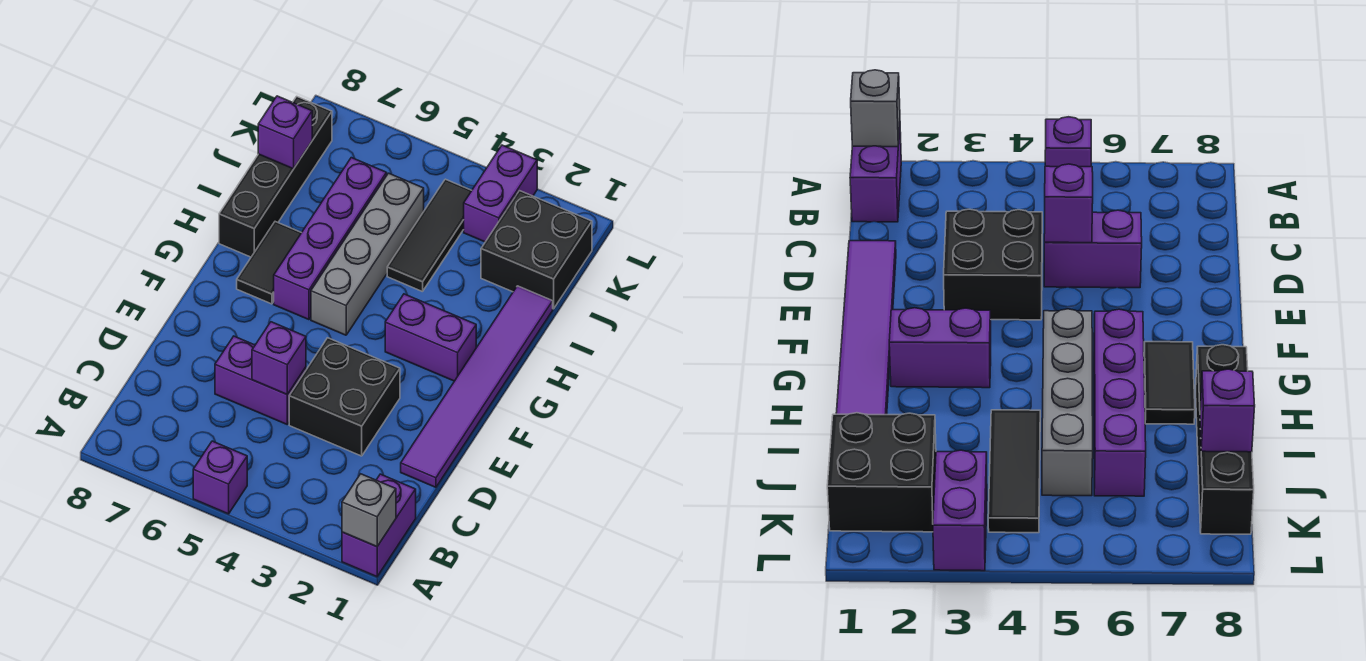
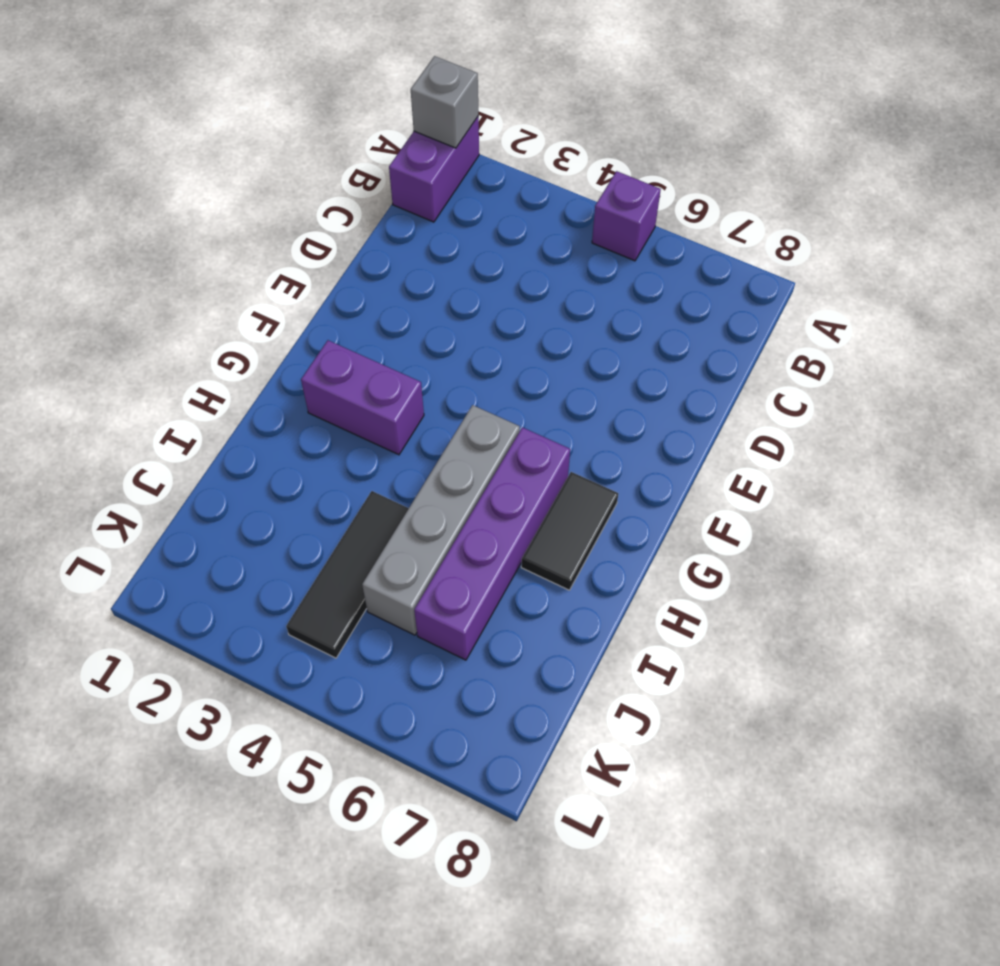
none -> purple 1x6 tile [401,286,553,487]
none -> black 2x2 brick [289,338,400,456]
none -> purple 1x2 brick [215,336,306,424]

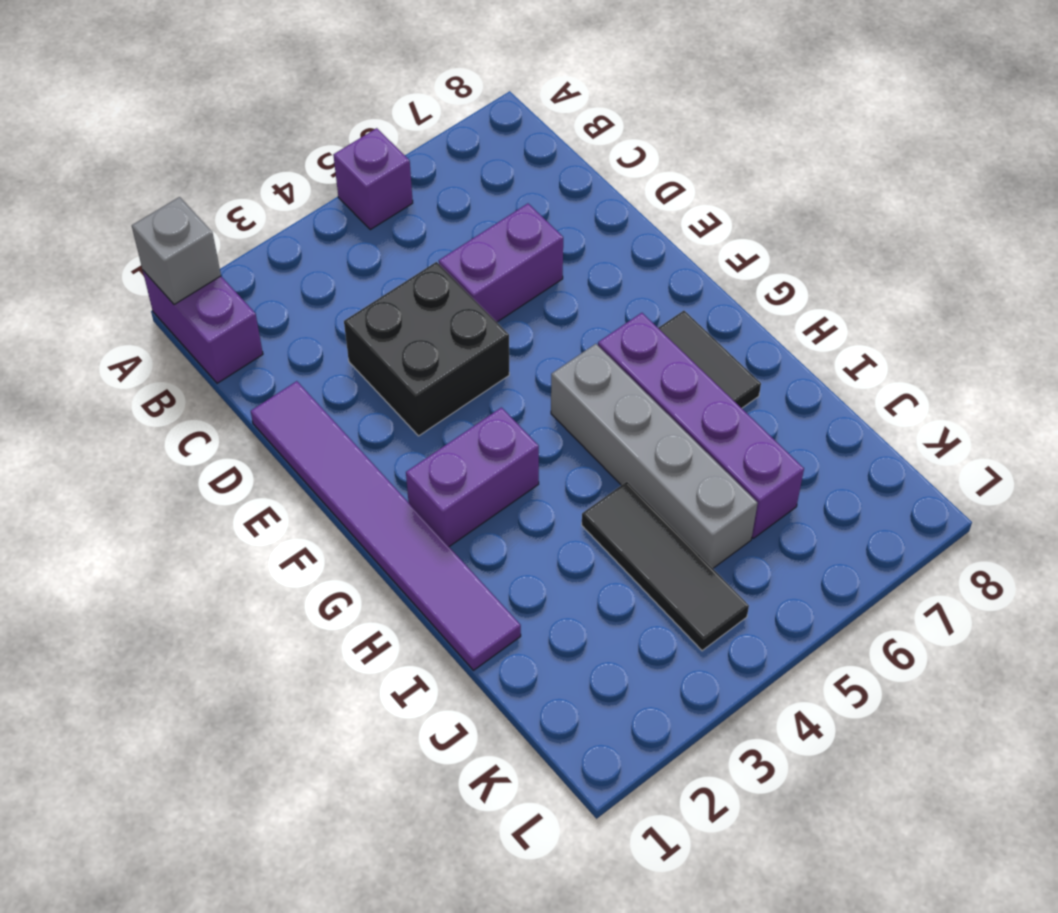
none -> black 1x4 brick [219,96,332,257]
none -> black 2x2 brick [481,191,592,309]
none -> purple 1x2 brick [464,145,537,242]

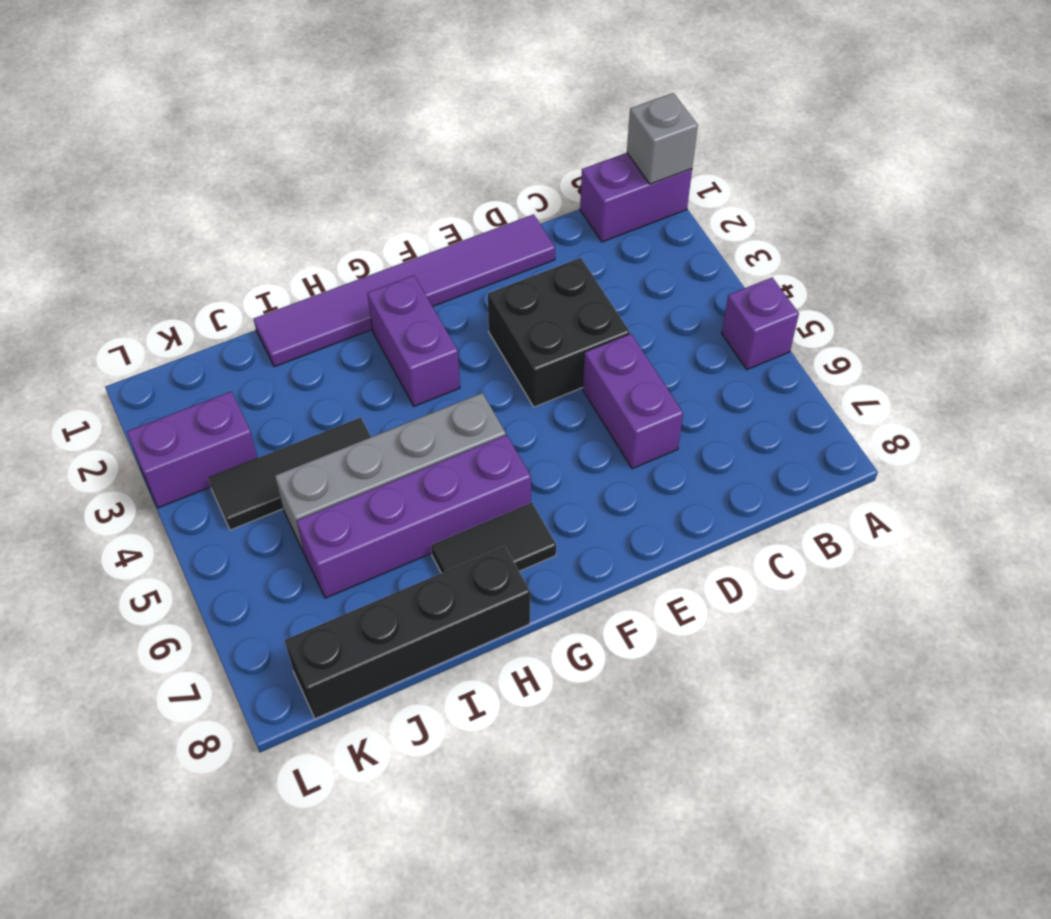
none -> black 2x2 brick [481,191,592,309]
none -> purple 1x1 brick [252,322,306,394]
none -> purple 1x1 brick [258,96,312,169]

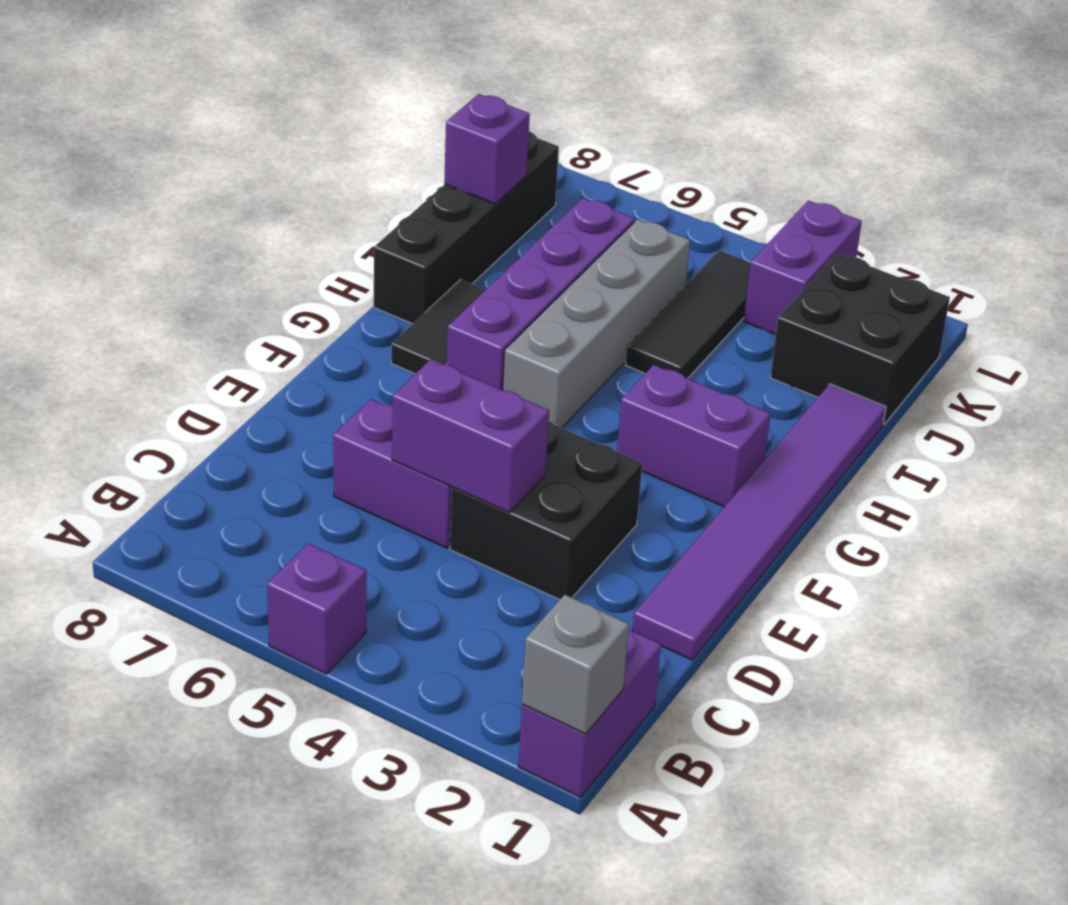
purple 1x2 brick [392,360,549,512] -> purple 1x1 brick [252,322,306,394]

